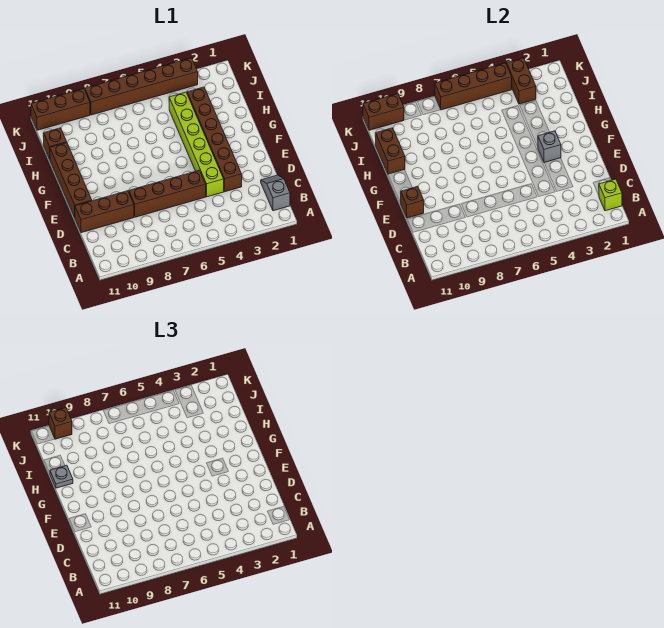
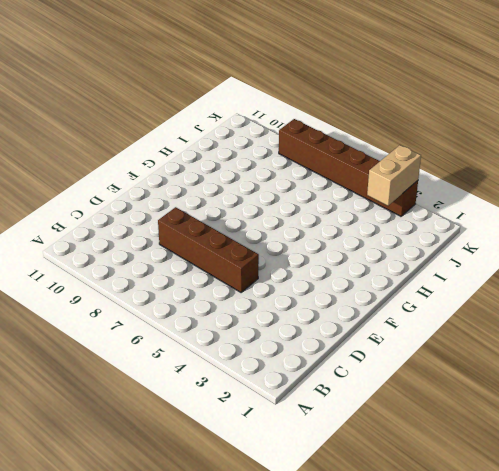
tan 1x2 brick [367,145,421,206] -> brown 1x2 brick [507,58,536,104]
none -> grey 1x2 slope [261,175,290,211]
none -> brown 1x6 brick [187,87,242,192]
none -> lime 1x6 brick [169,92,224,197]

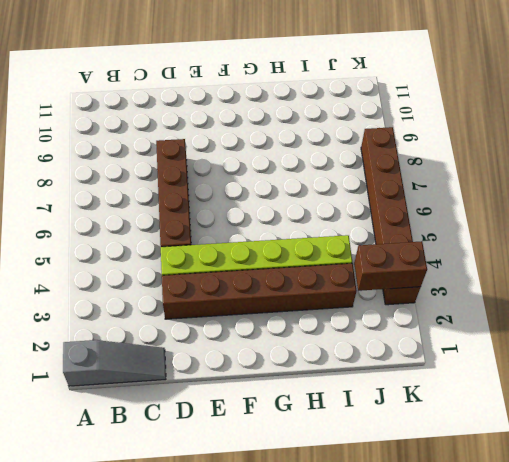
grey 1x3 slope [63,340,166,386] -> grey 1x2 slope [261,175,290,211]
none -> brown 1x3 brick [75,191,134,233]
none -> brown 1x4 brick [50,143,92,217]
none -> brown 1x1 brick [44,128,67,159]

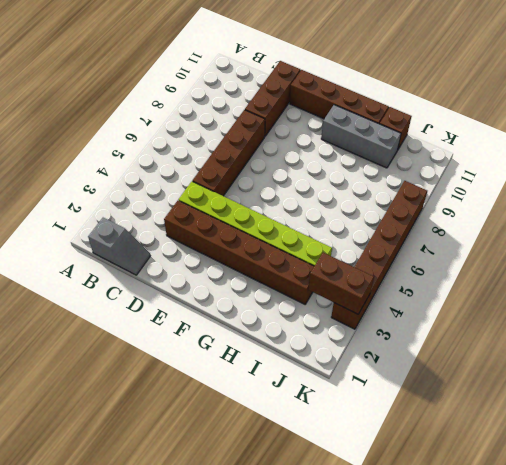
grey 1x3 brick [321,105,401,168] -> none
none -> brown 1x3 brick [31,89,90,130]
none -> lime 1x1 brick [599,179,622,211]
none -> brown 1x1 brick [400,186,424,218]

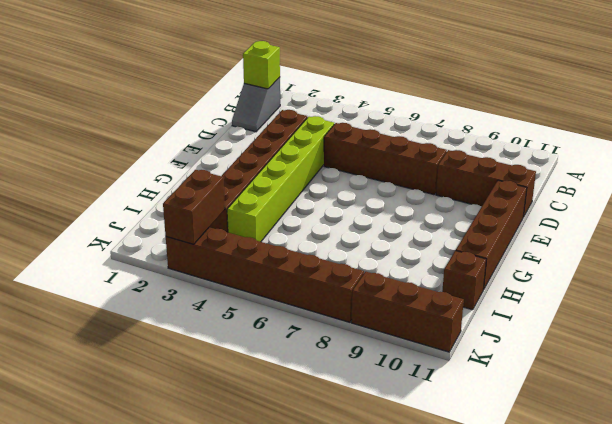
none -> brown 1x1 brick [400,186,424,218]
none -> grey 1x1 brick [538,131,561,162]
none -> brown 1x2 brick [376,128,405,174]

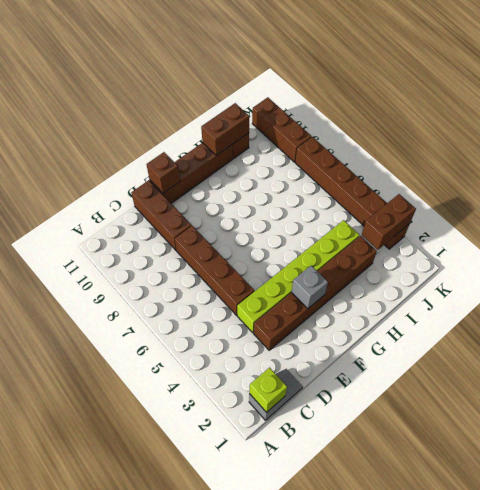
none -> brown 1x4 brick [435,63,512,110]
none -> brown 1x2 brick [363,94,404,130]
none -> grey 1x1 plate [50,465,73,488]

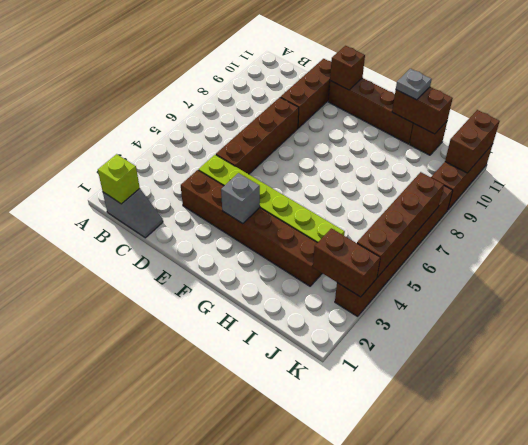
none -> brown 1x1 brick [49,408,72,439]

